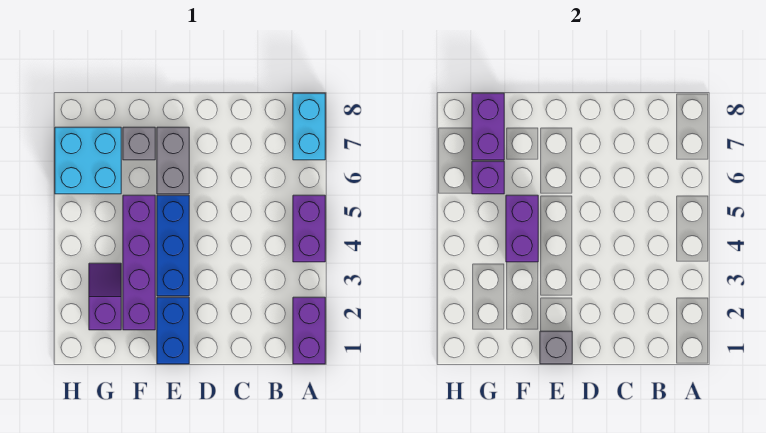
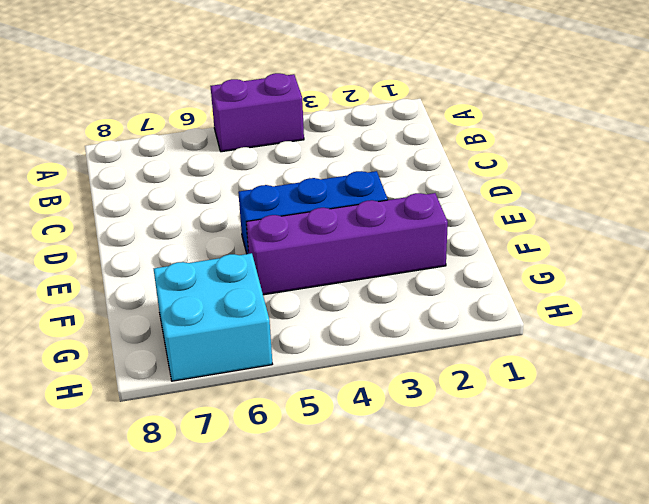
none -> purple 1x2 brick [293,297,325,364]
none -> cyan 1x2 brick [293,93,325,160]
none -> blue 1x2 brick [157,297,189,364]

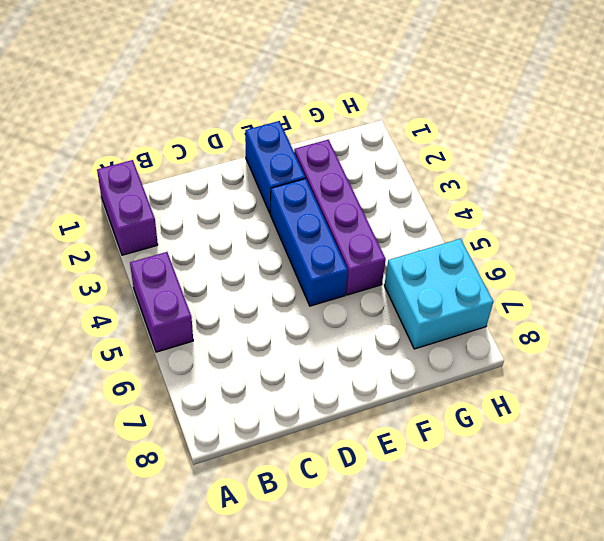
none -> cyan 1x2 brick [293,93,325,160]
none -> grey 1x2 brick [157,127,189,194]
none -> grey 1x1 brick [123,127,155,160]

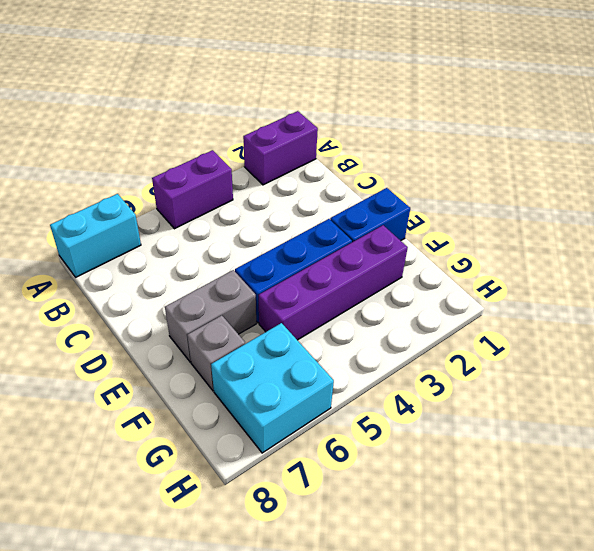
none -> purple 1x2 slope [89,263,121,330]
none -> grey 1x1 brick [540,331,572,364]
none -> purple 1x2 brick [506,195,538,262]

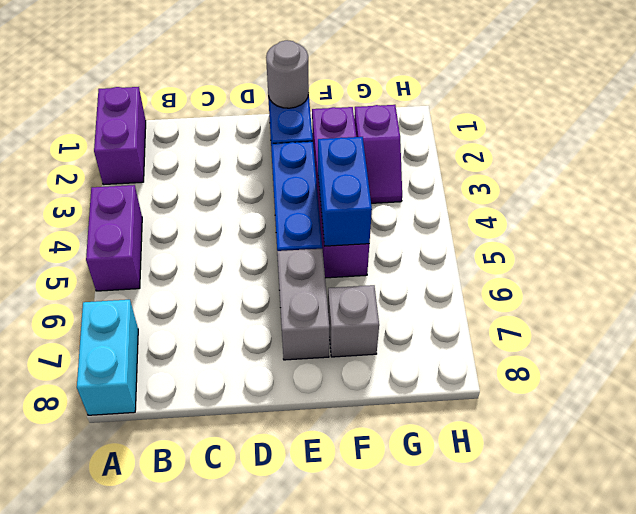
grey 1x1 round brick [266,40,309,108] -> grey 1x1 brick [540,331,572,364]
blue 1x2 brick [318,137,372,246] -> purple 1x2 brick [506,195,538,262]
none -> cyan 2x2 brick [55,127,121,194]
none -> purple 1x1 brick [472,161,504,194]
none -> purple 1x2 brick [472,93,504,160]

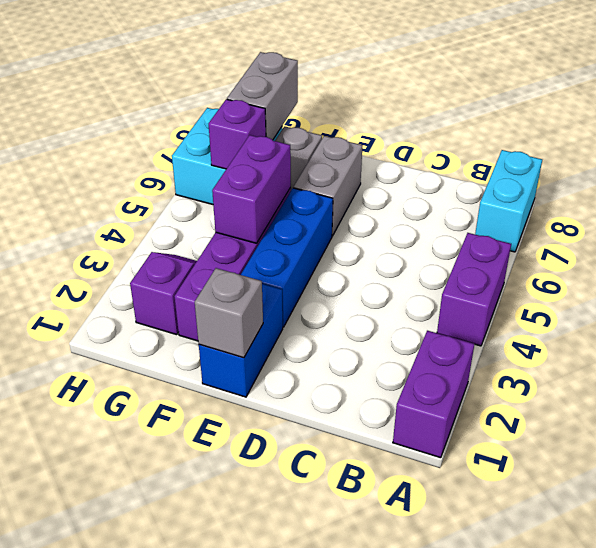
grey 1x2 brick [227,52,298,140] -> purple 1x2 brick [472,93,504,160]

